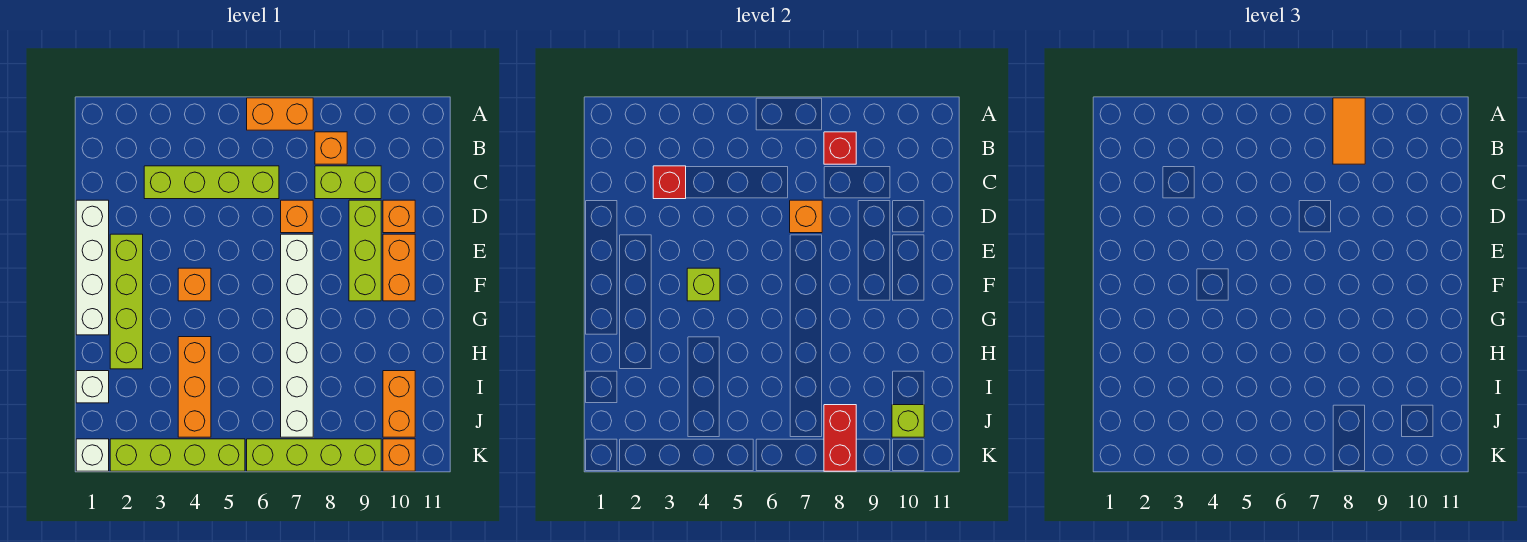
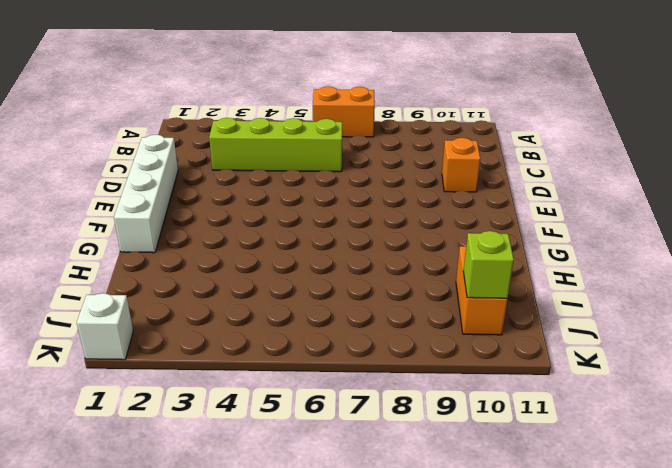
none -> orange 1x1 brick [315,132,347,164]
none -> lime 1x2 brick [315,166,381,199]
none -> orange 1x1 brick [281,200,313,233]

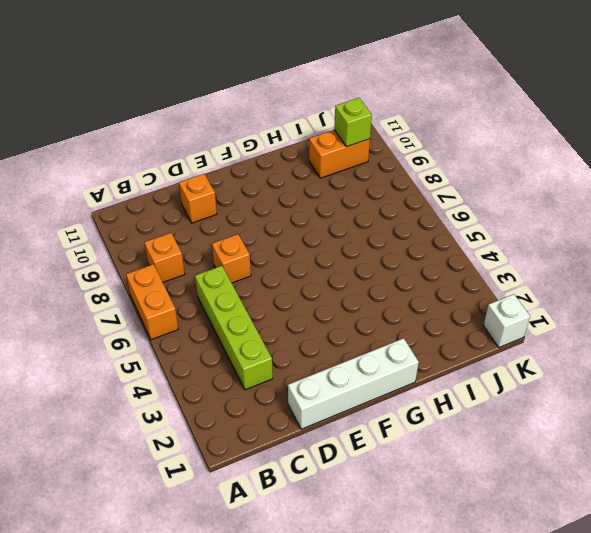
none -> lime 1x2 brick [315,166,381,199]
none -> lime 1x3 brick [349,200,381,301]
none -> lime 1x4 brick [110,234,143,369]

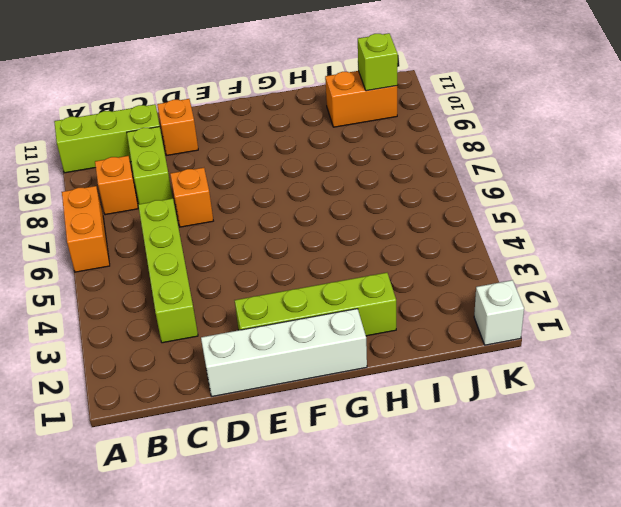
lime 1x3 brick [54,104,160,173] -> lime 1x3 brick moved to [349,200,381,301]
none -> white 1x6 brick [281,234,313,437]
none -> orange 1x2 brick [383,234,415,301]
none -> orange 1x1 brick [178,268,211,301]

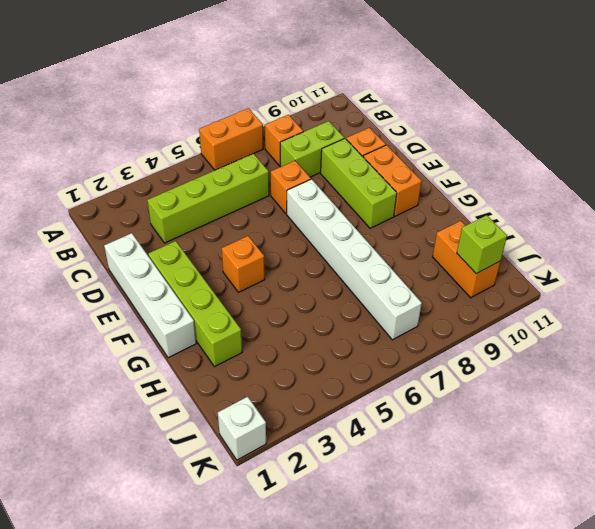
none -> orange 1x3 brick [178,337,211,437]
none -> white 1x1 brick [76,371,109,403]
none -> lime 1x4 brick [110,439,245,471]

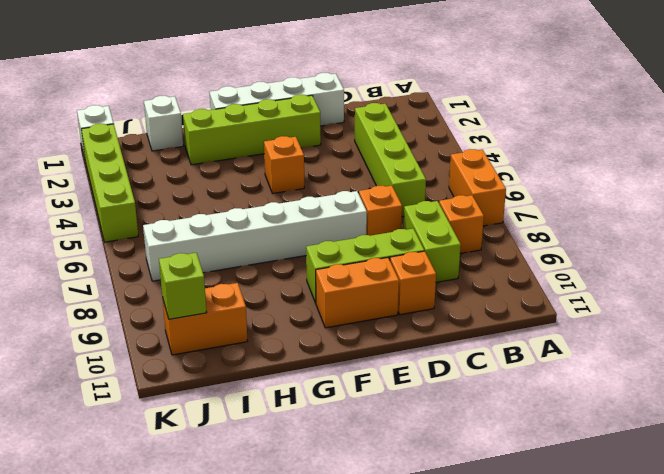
none -> orange 1x3 brick [178,337,211,437]
none -> lime 1x4 brick [247,439,381,471]
none -> orange 1x1 brick [383,439,415,471]

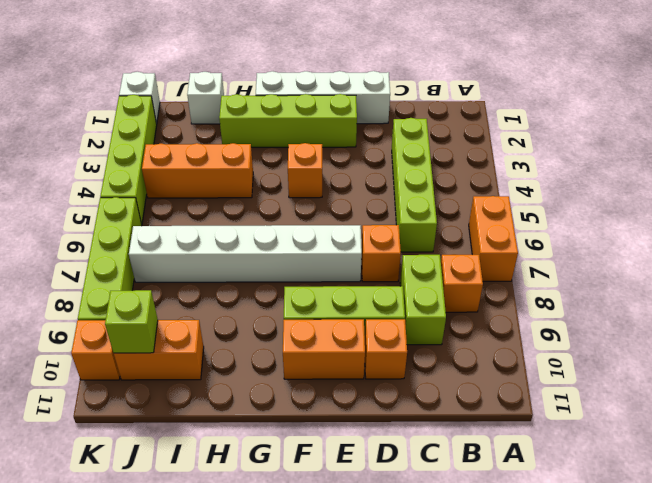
none -> red 1x1 brick [824,132,856,164]
none -> red 1x1 brick [653,166,686,199]
none -> orange 1x1 brick [790,200,822,233]

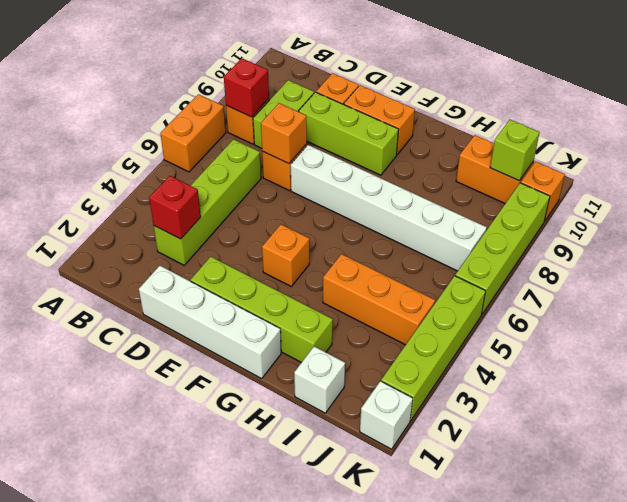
none -> lime 1x1 brick [687,268,720,301]
none -> red 1x2 brick [824,405,856,471]
none -> orange 1x2 tile [1333,98,1365,164]

